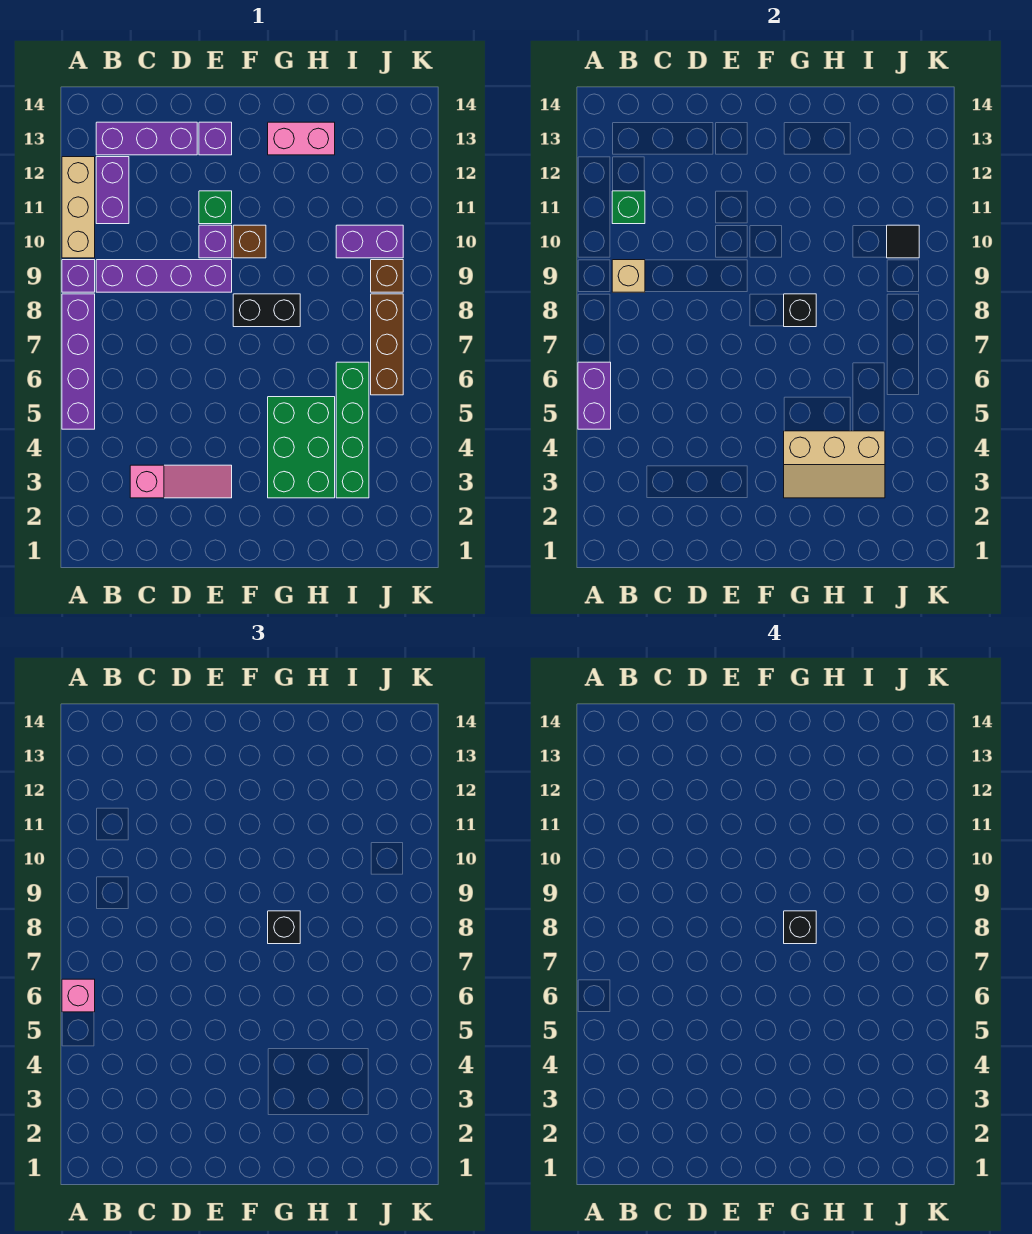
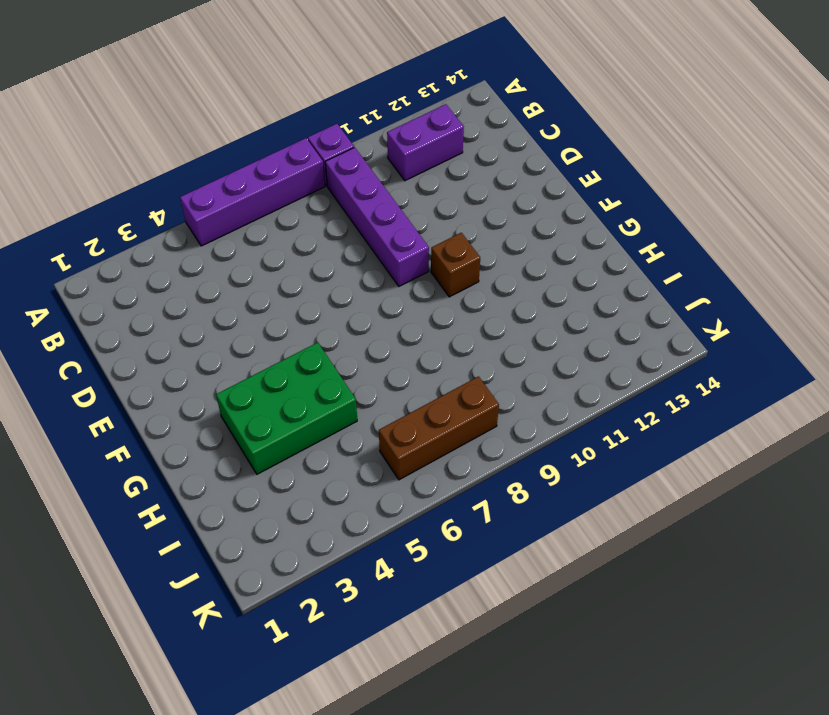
none -> tan 1x3 brick [62,157,95,258]
none -> purple 1x3 brick [96,122,197,155]
none -> pink 1x3 slope [130,465,232,498]

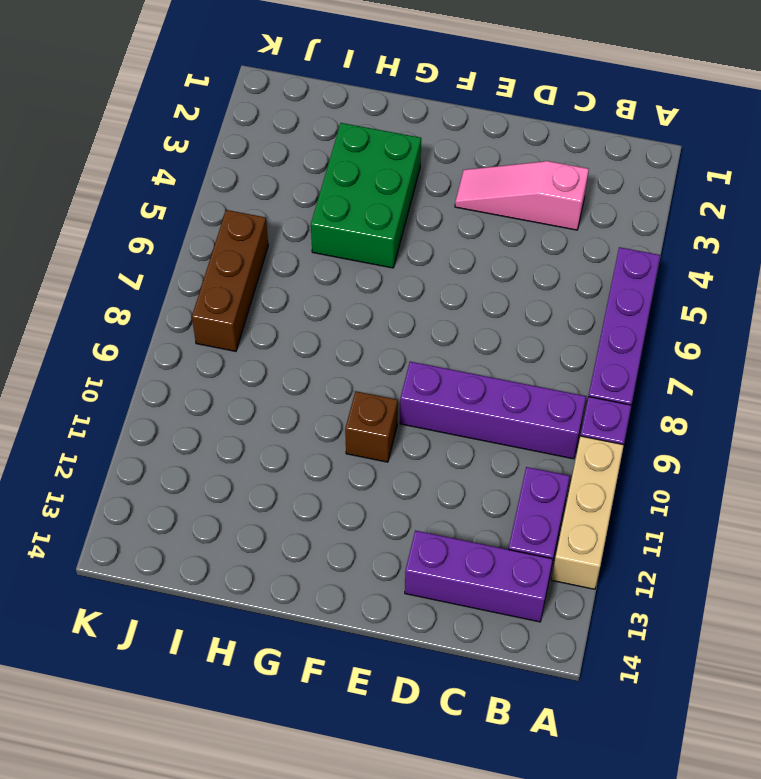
none -> purple 1x1 brick [199,225,232,258]
none -> green 1x1 brick [199,191,232,224]
none -> purple 1x1 brick [199,122,232,155]

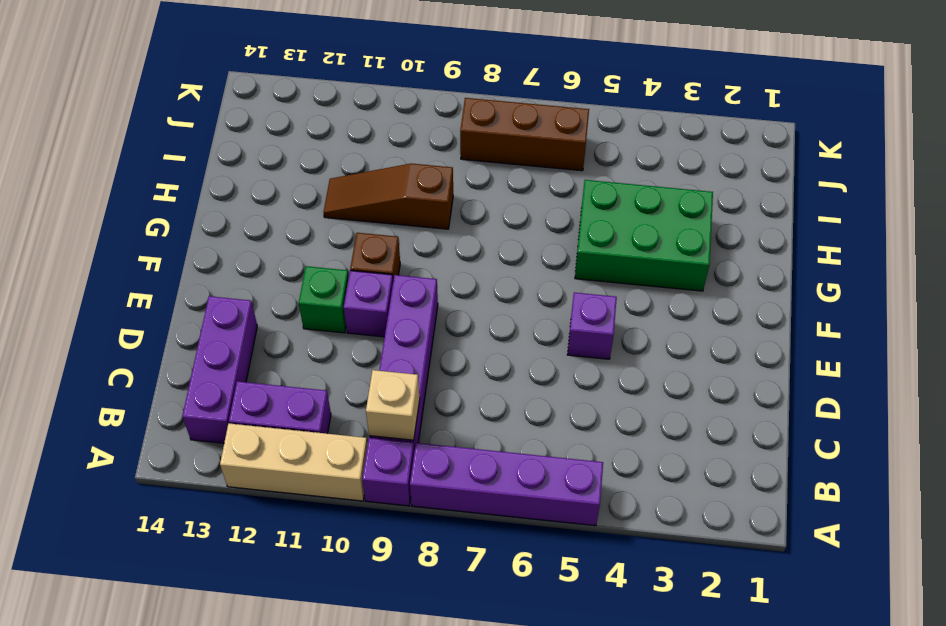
purple 1x1 brick [567,293,617,359] -> purple 1x1 brick moved to [199,122,232,155]
brown 1x3 slope [323,163,453,229] -> none
none -> pink 1x3 slope [130,465,232,498]
none -> black 1x2 brick [233,294,300,327]
none -> pink 1x2 brick [268,122,335,155]

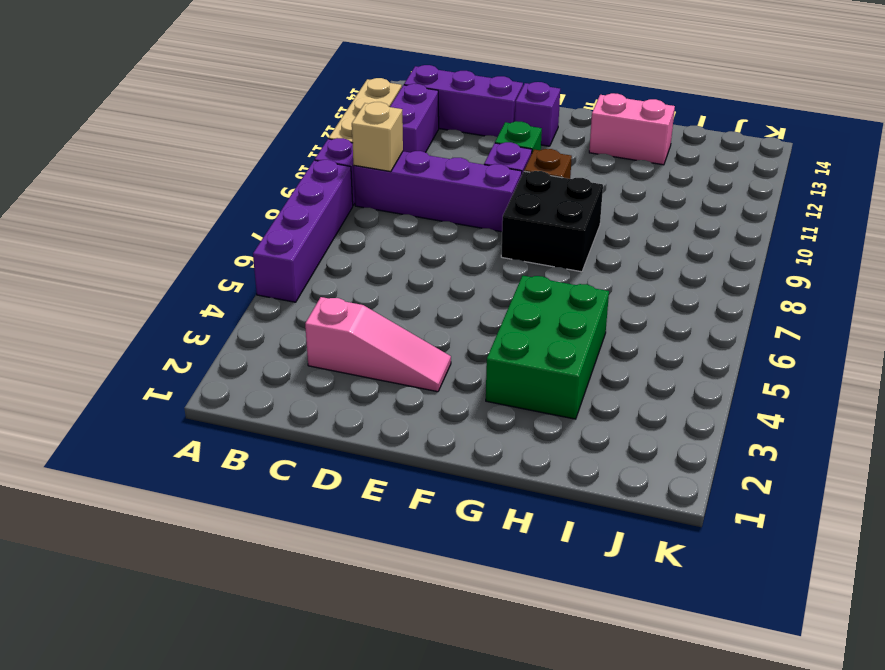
black 2x2 brick [501,171,603,272] -> black 1x2 brick [233,294,300,327]
none -> green 1x4 brick [336,362,369,498]
none -> purple 1x2 brick [336,225,403,258]
none -> brown 1x3 brick [371,294,403,395]

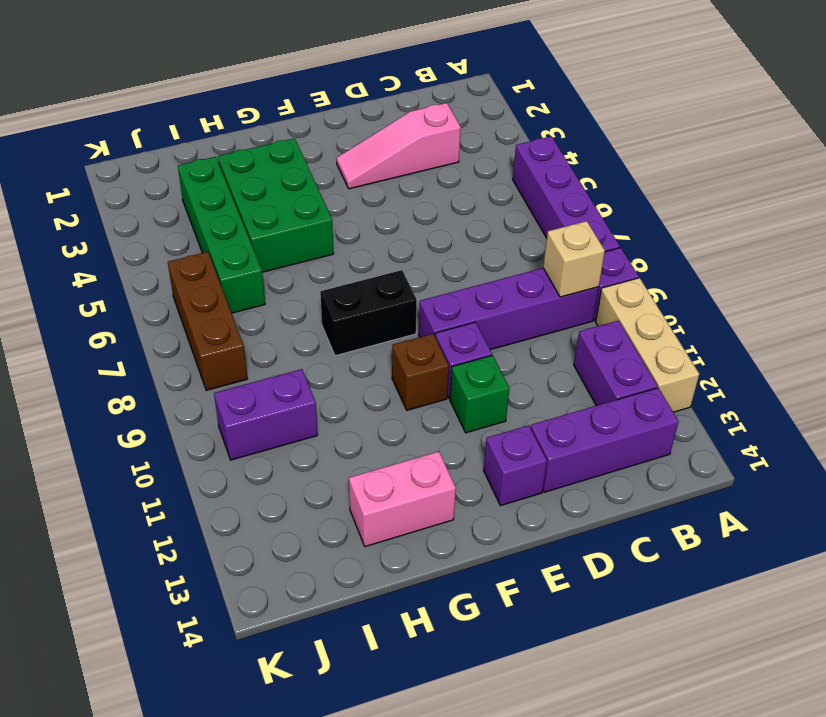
none -> brown 1x1 brick [371,260,403,292]
none -> purple 1x2 brick [578,362,611,429]
none -> green 1x1 brick [612,191,645,224]

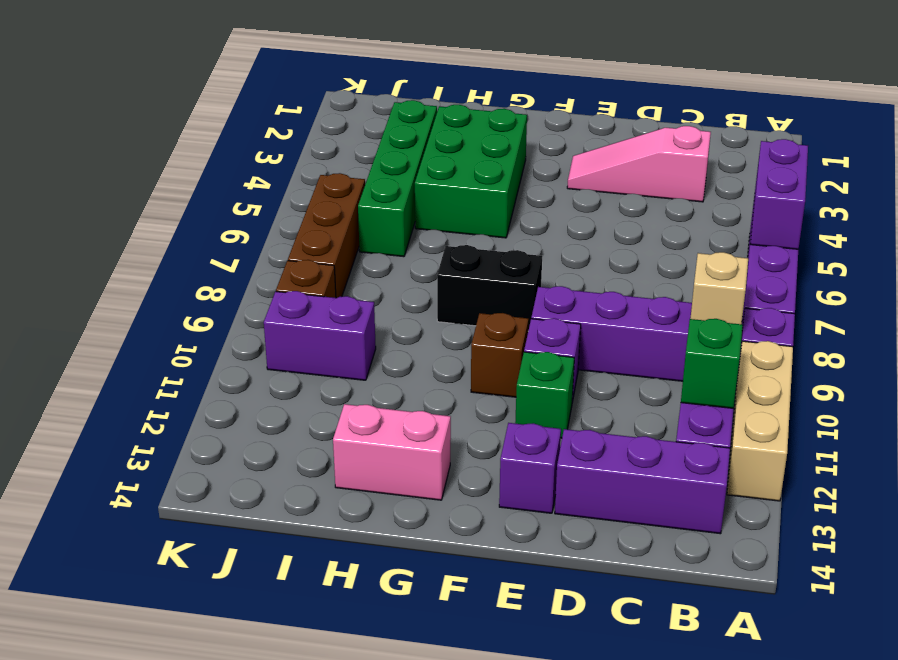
none -> tan 2x3 slope [784,431,885,498]
none -> black 1x1 brick [784,294,816,327]
none -> black 1x1 tile [887,225,919,258]

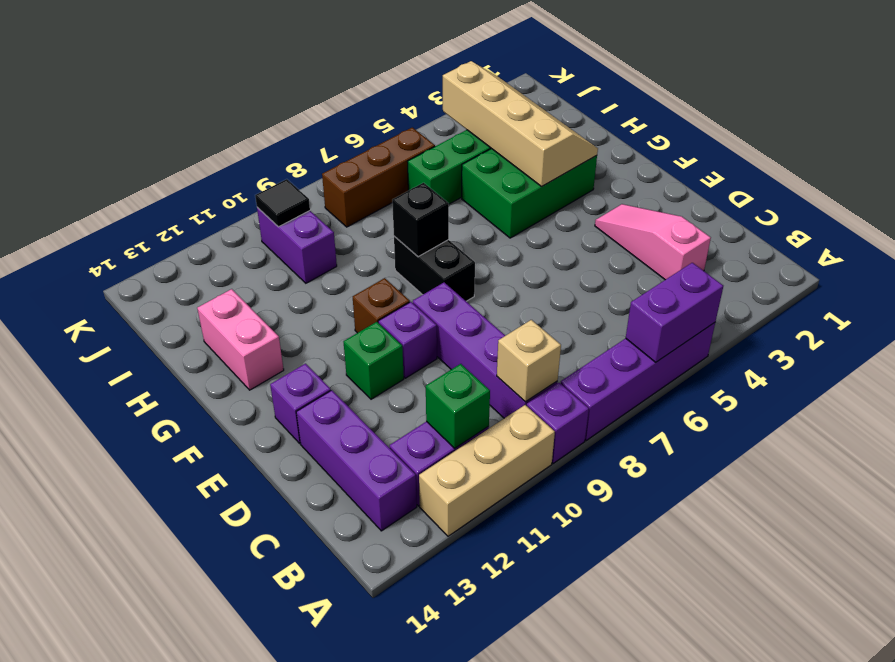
tan 2x4 slope [443,61,598,186] -> tan 2x3 slope [784,431,885,498]
none -> brown 1x1 brick [371,260,403,292]
none -> pink 1x1 brick [62,979,95,1012]
none -> black 1x1 brick [268,911,300,944]

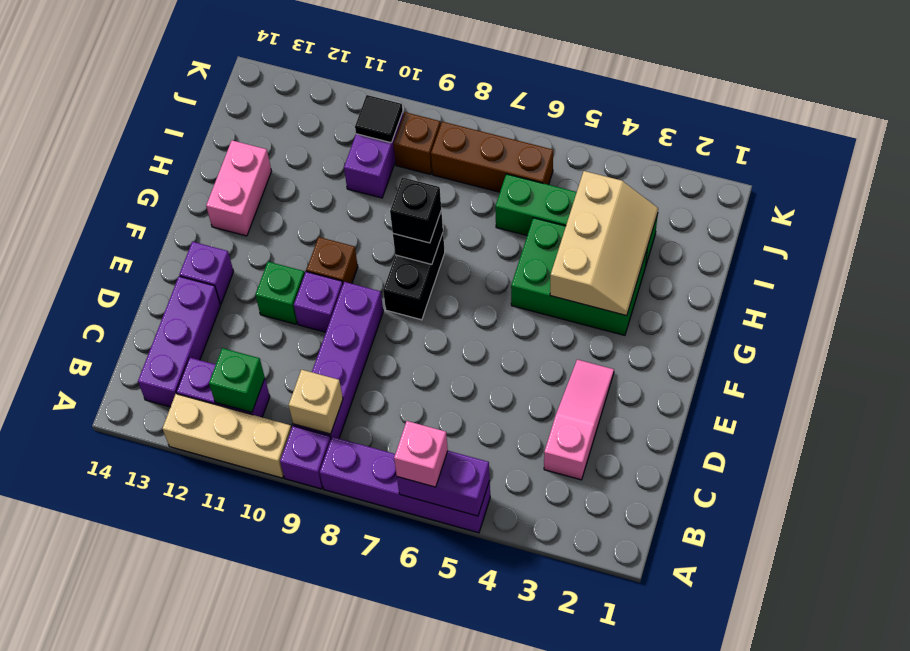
none -> black 1x1 brick [784,911,816,944]

